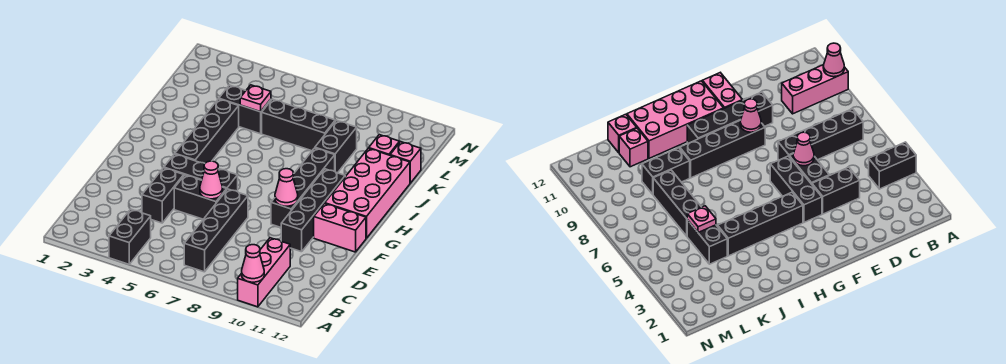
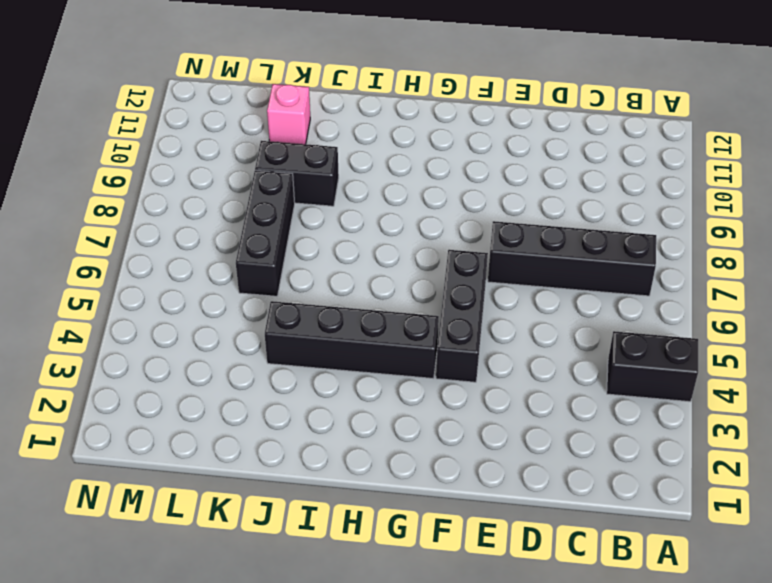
none -> pink 1x3 brick [238,238,290,307]
none -> black 1x2 brick [142,168,184,223]
none -> black 1x2 brick [174,175,227,219]

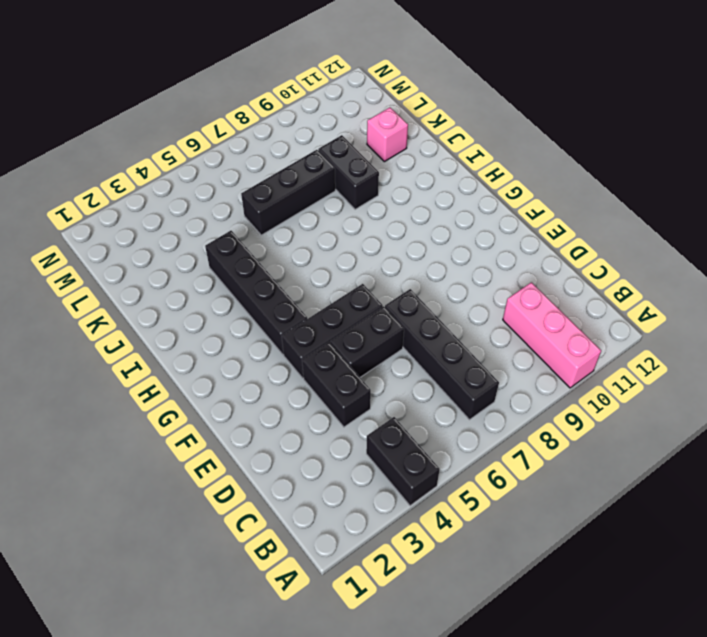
none -> black 1x4 brick [281,169,345,252]
none -> black 1x4 brick [271,148,335,227]
none -> pink 1x2 brick [314,203,366,252]

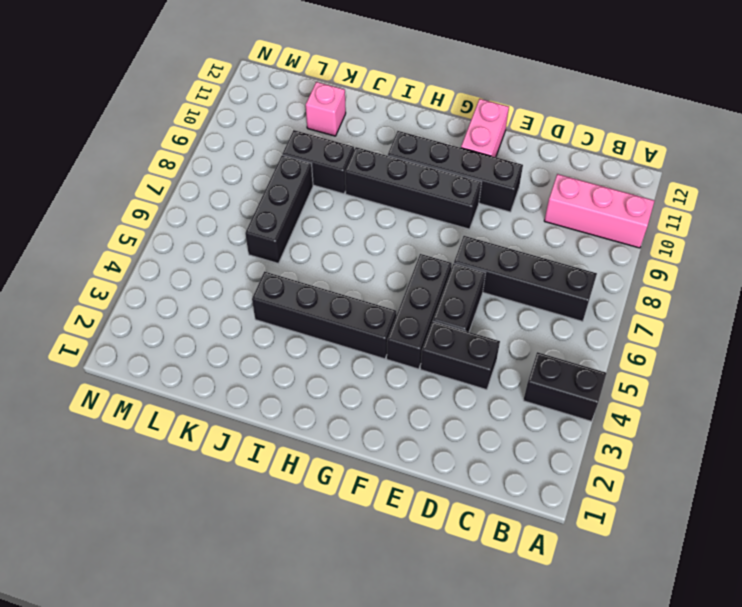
none -> pink 2x4 brick [325,148,410,238]
none -> black 1x2 brick [219,85,271,134]
none -> pink 1x1 brick [390,142,421,183]

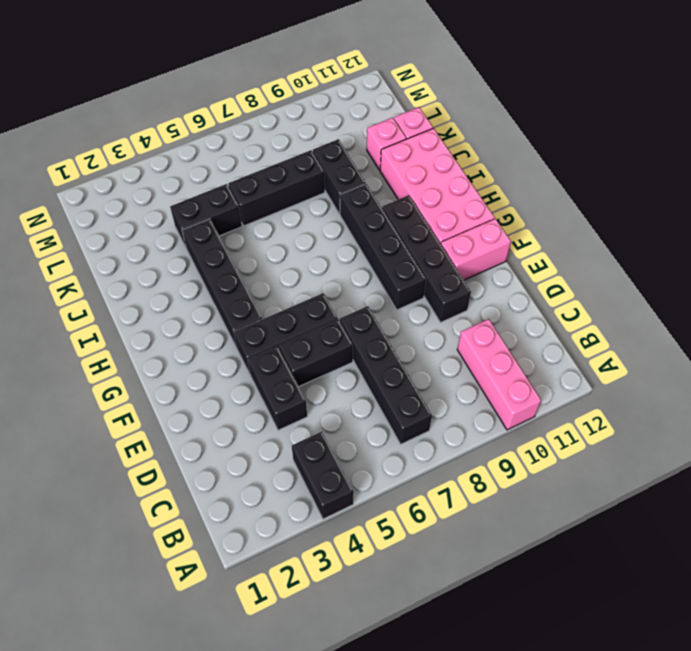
none -> pink 1x1 cone [242,245,264,282]
none -> pink 1x1 cone [200,161,222,199]
none -> pink 1x1 cone [275,169,298,206]

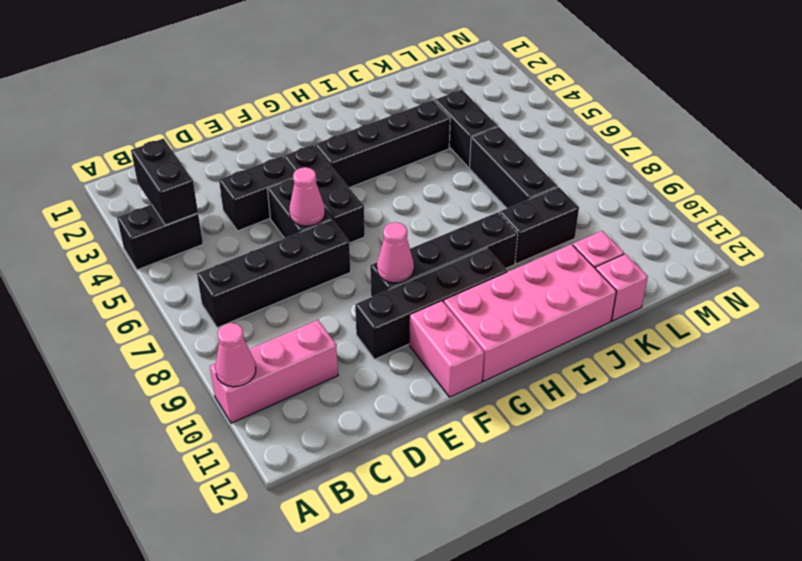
black 1x2 brick [131,139,198,225] -> none
none -> pink 1x1 plate [240,85,271,112]

